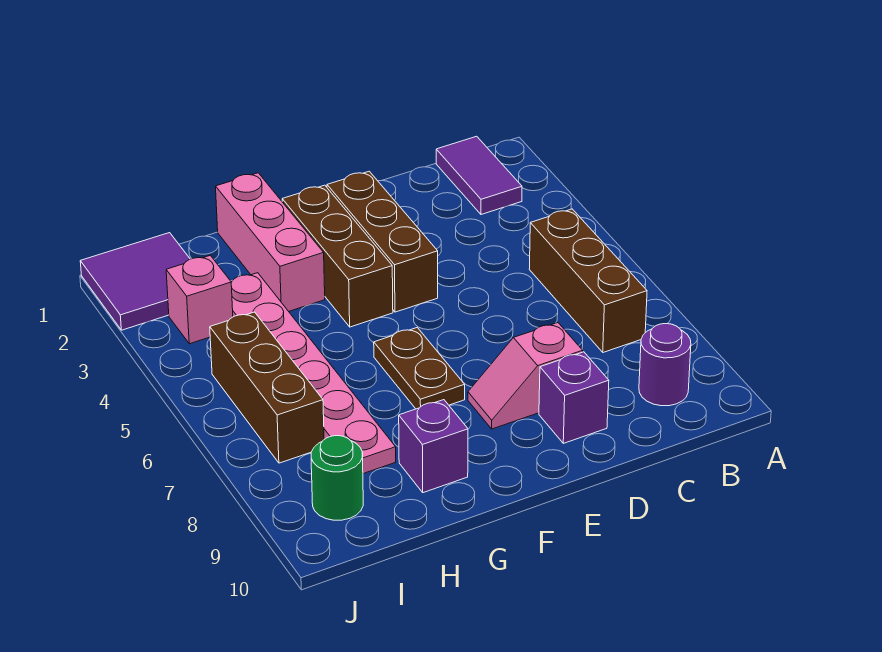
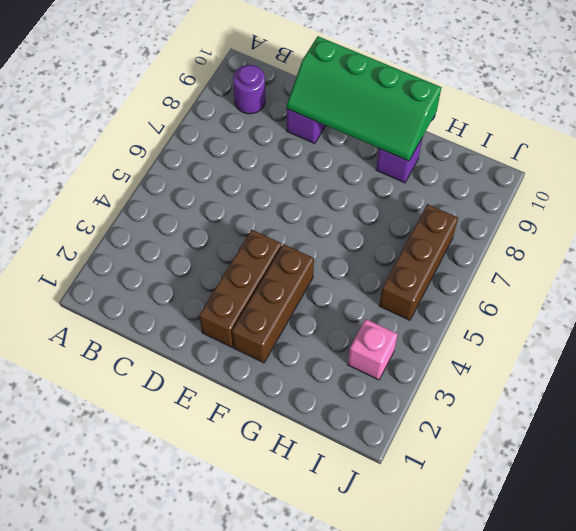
green 2x4 slope [287,36,441,161] -> none
none -> purple 1x2 tile [436,136,522,214]
none -> brown 1x3 brick [529,209,647,352]
none -> pink 1x2 slope [468,323,583,429]

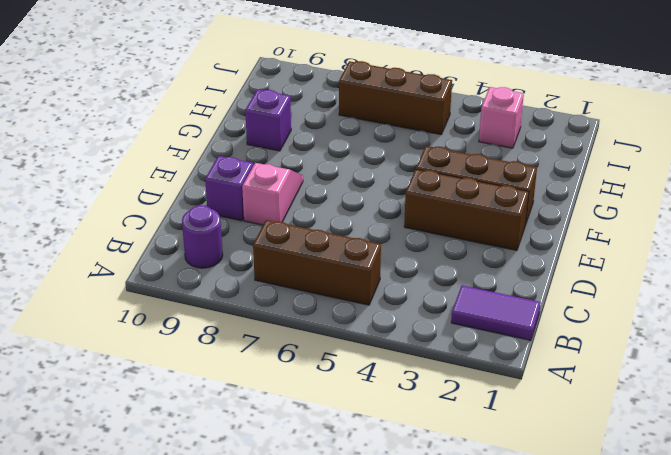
none -> brown 1x2 plate [374,328,465,409]
none -> pink 1x3 brick [216,173,325,311]
none -> pink 1x6 plate [231,273,396,474]

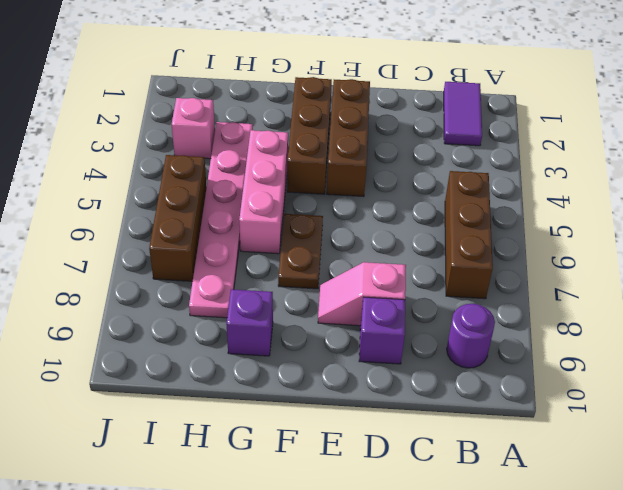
pink 1x3 brick [239,130,288,254] -> pink 1x3 brick moved to [216,173,325,311]
none -> purple 2x2 tile [80,233,190,330]
none -> green 1x1 round brick [311,436,363,520]

